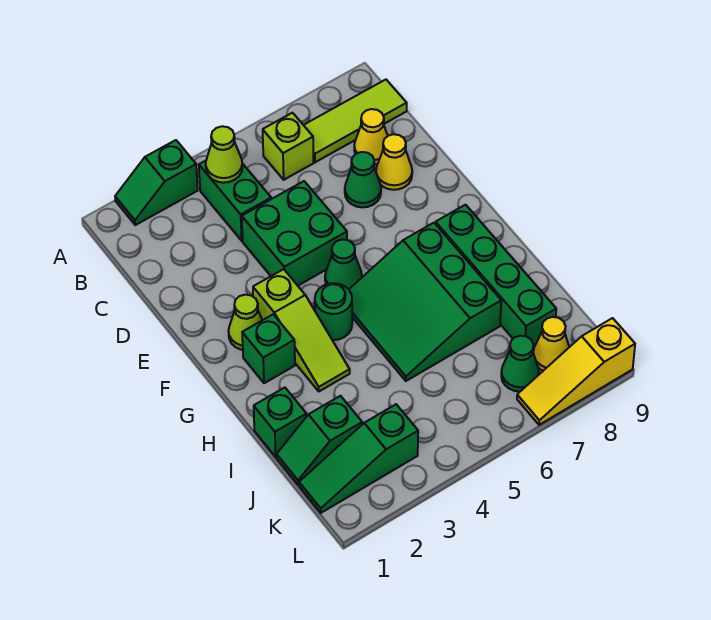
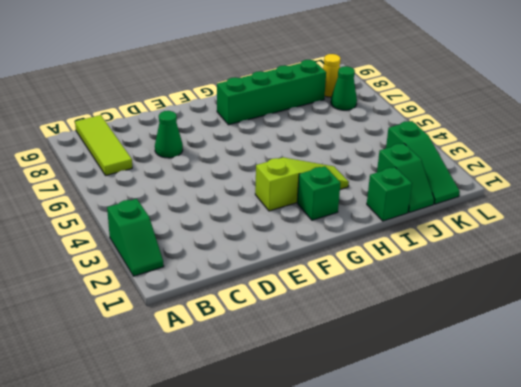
none -> green 1x2 brick [199,161,271,241]
none -> lime 1x1 brick [263,113,314,180]
none -> yellow 1x1 cone [354,109,388,164]

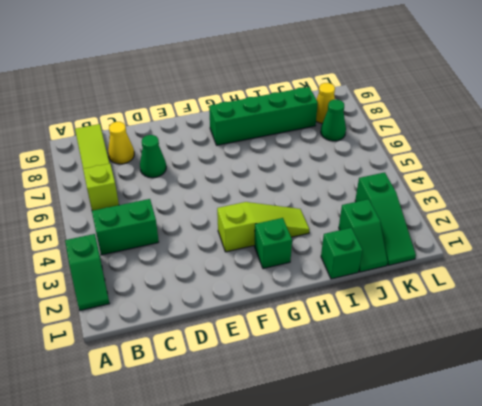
none -> green 2x2 brick [242,181,347,286]
none -> yellow 1x1 cone [376,134,412,190]
none -> lime 1x1 cone [228,295,262,350]

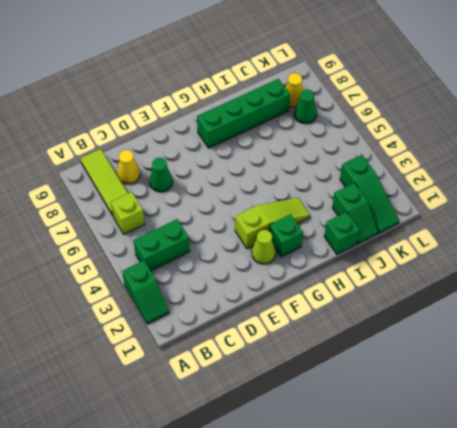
none -> green 2x2 brick [242,181,347,286]
none -> yellow 1x1 cone [376,134,412,190]
none -> green 1x1 cone [325,239,362,290]

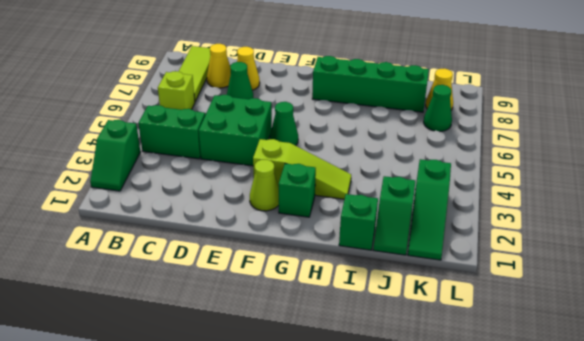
none -> green 1x1 round brick [315,283,352,340]
none -> green 3x3 slope [349,223,501,381]
none -> yellow 1x3 slope [517,318,635,425]

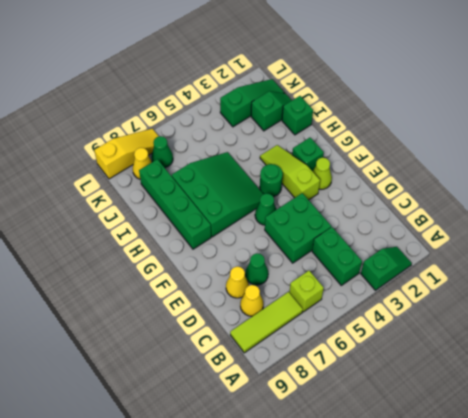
none -> lime 1x1 cone [206,126,242,183]

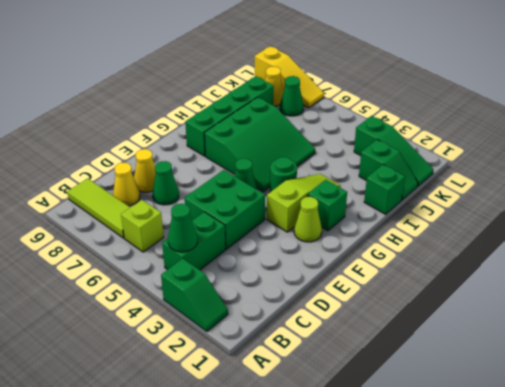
green 1x1 cone [168,204,197,252] -> lime 1x1 cone [206,126,242,183]

